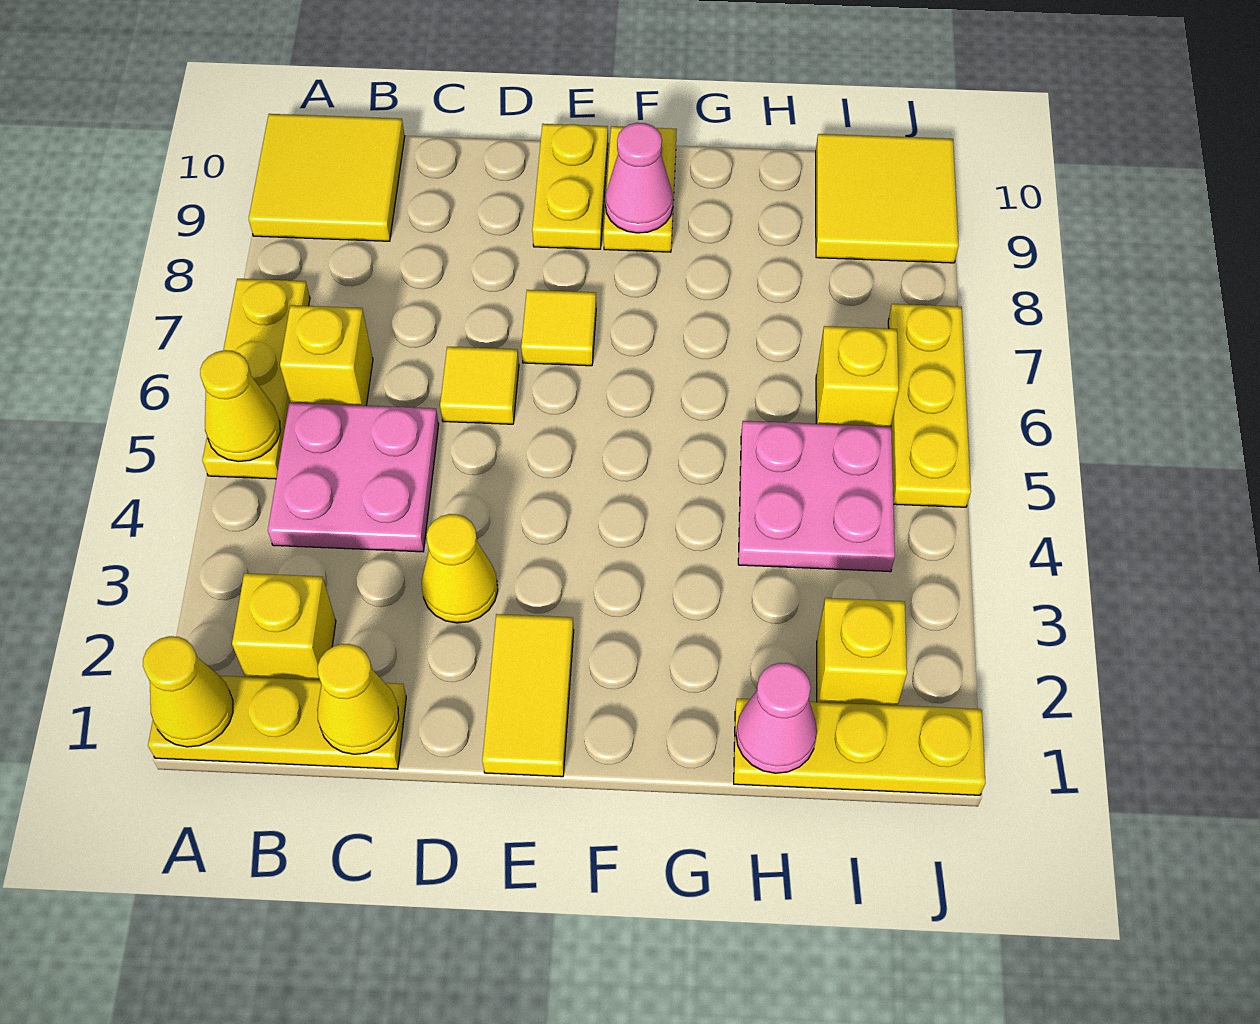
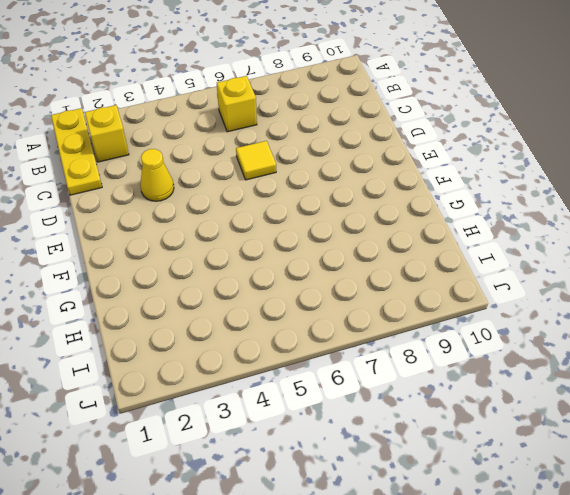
none -> yellow 1x3 plate [202,279,310,479]
none -> yellow 2x2 tile [249,114,405,241]
none -> pink 2x2 plate [268,403,439,552]

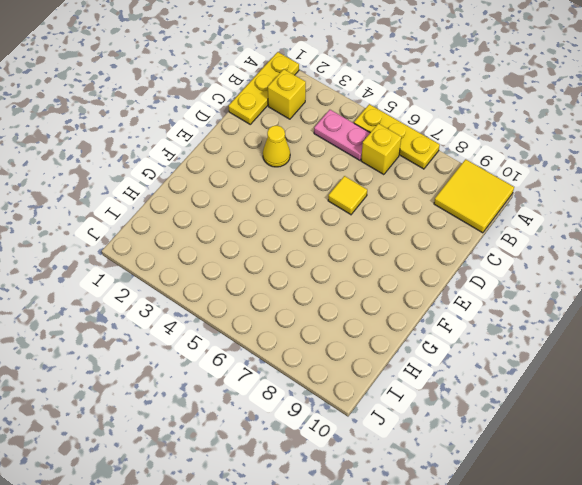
pink 1x2 plate [314,110,370,160] -> pink 2x2 plate [268,403,439,552]
none -> yellow 1x2 tile [482,614,574,777]
none -> yellow 1x1 tile [521,290,596,366]
none -> yellow 1x2 plate [532,124,608,249]

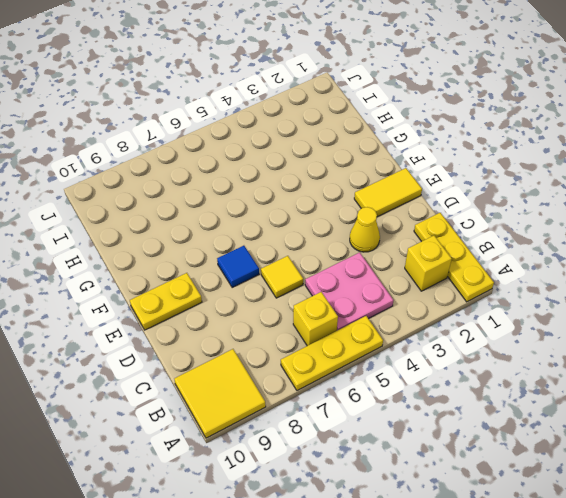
blue 1x1 tile [217,246,259,288] -> yellow 1x1 tile [521,290,596,366]
none -> yellow 1x2 plate [604,126,677,252]
none -> yellow 1x3 plate [734,698,985,795]
none -> pink 2x2 plate [738,421,895,572]

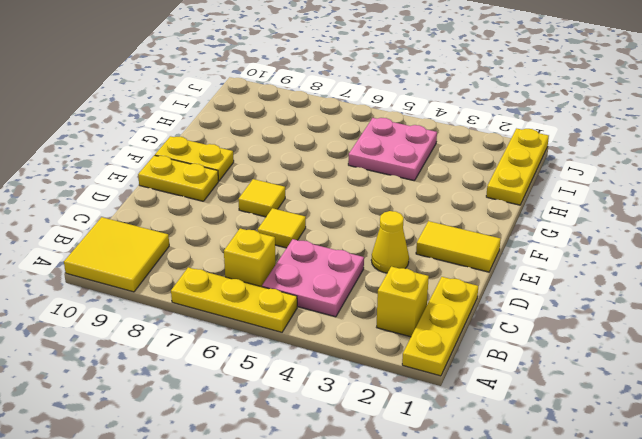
none -> yellow 1x1 brick [817,598,907,705]
none -> yellow 1x1 brick [816,326,899,427]
none -> yellow 2x2 tile [816,134,959,263]

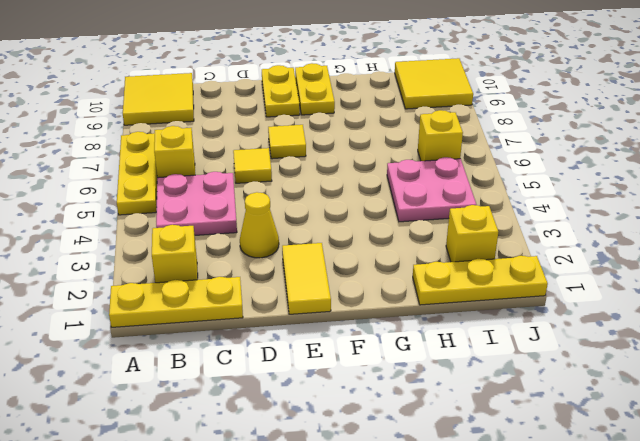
none -> yellow 1x3 plate [888,304,971,507]
none -> yellow 1x1 cone [143,636,233,747]
none -> yellow 1x1 cone [200,350,280,462]

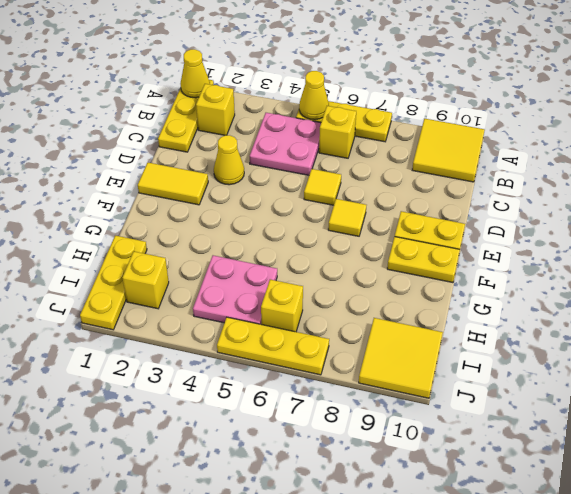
none -> yellow 1x1 cone [317,644,399,754]
none -> pink 1x1 cone [605,123,673,233]
none -> pink 1x1 cone [736,663,817,773]

